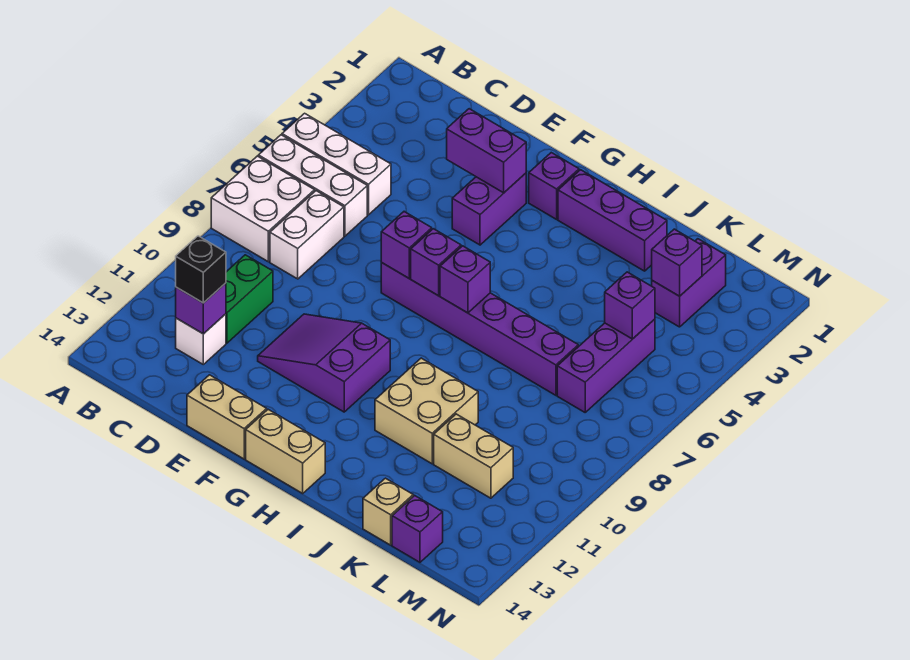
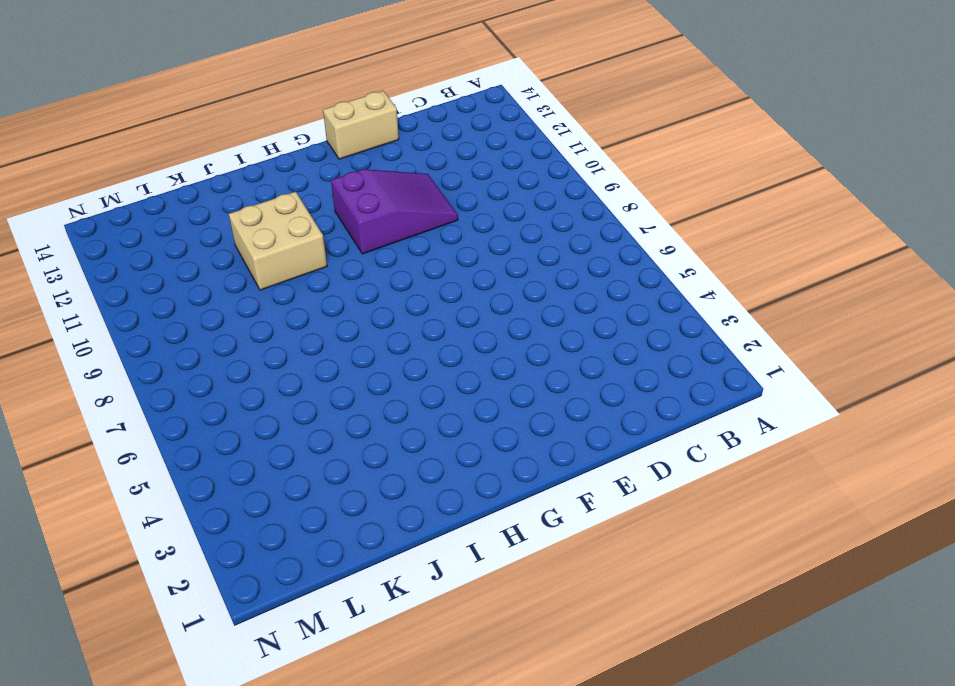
none -> white 1x3 brick [282,113,391,215]
none -> white 1x3 brick [258,135,367,236]
none -> white 2x2 brick [211,156,315,262]

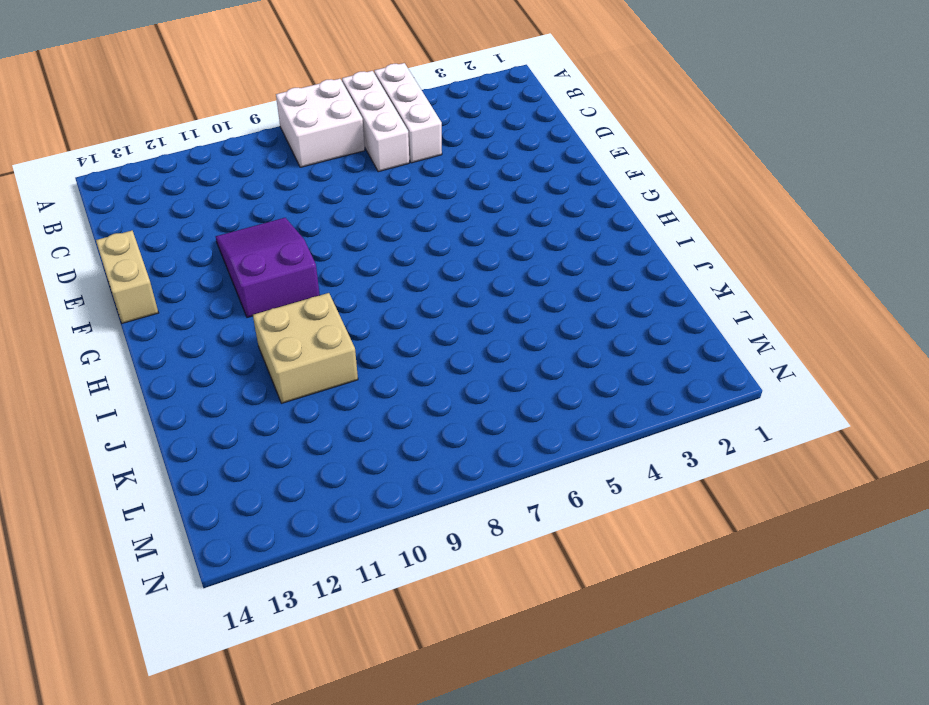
none -> white 1x2 brick [270,191,344,279]
none -> green 1x2 brick [226,255,273,343]
none -> white 1x1 brick [176,314,226,364]

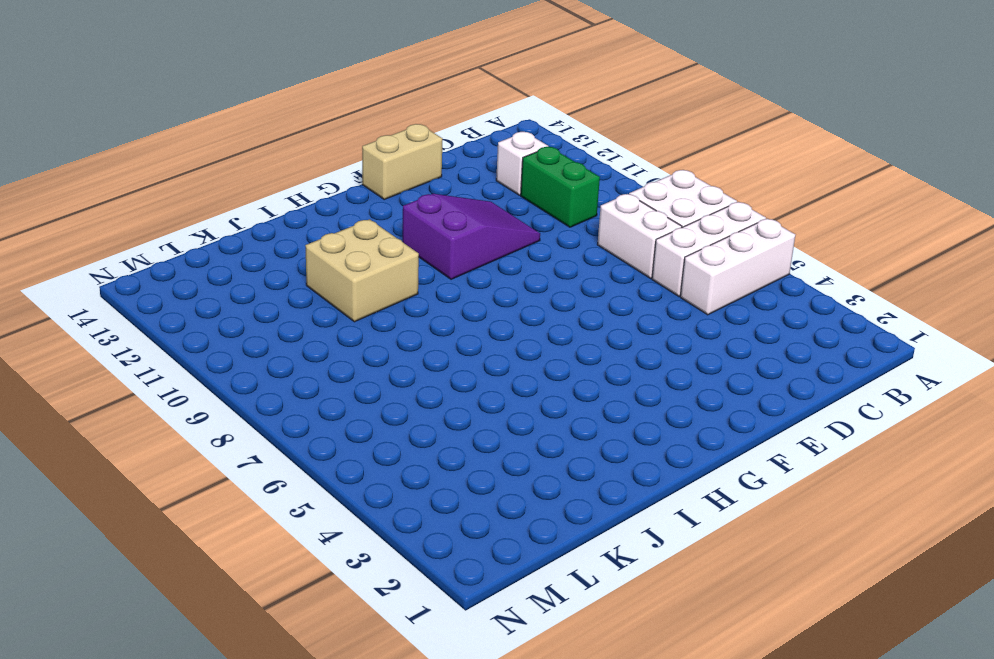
none -> purple 1x2 brick [452,173,526,245]
none -> purple 1x6 brick [381,263,578,395]
none -> purple 1x1 brick [529,153,579,219]

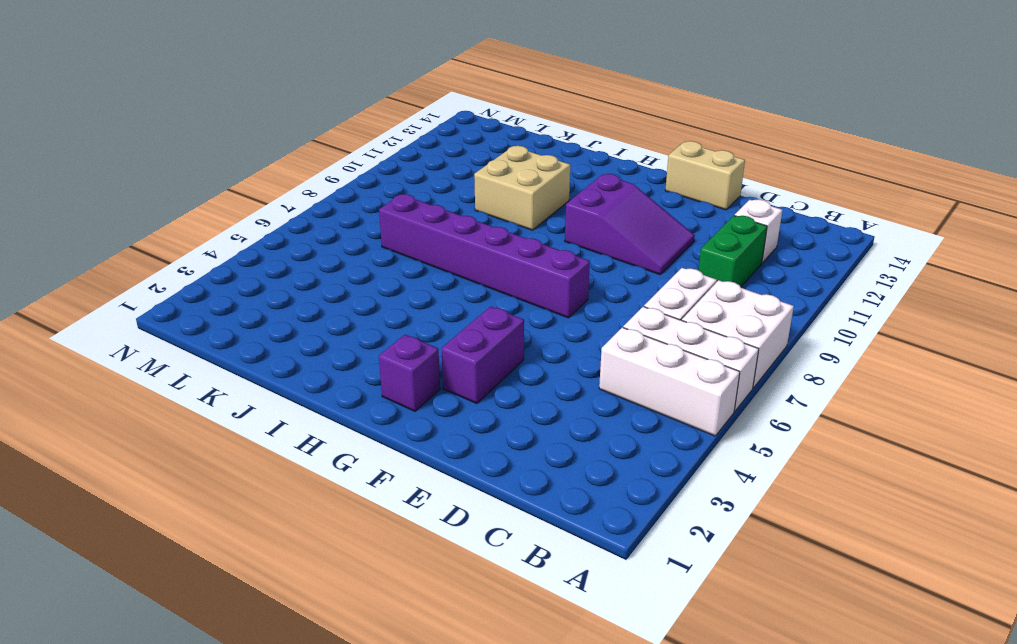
none -> tan 1x2 brick [246,409,325,493]
none -> purple 1x3 brick [558,170,667,271]
none -> tan 1x2 brick [434,414,513,498]

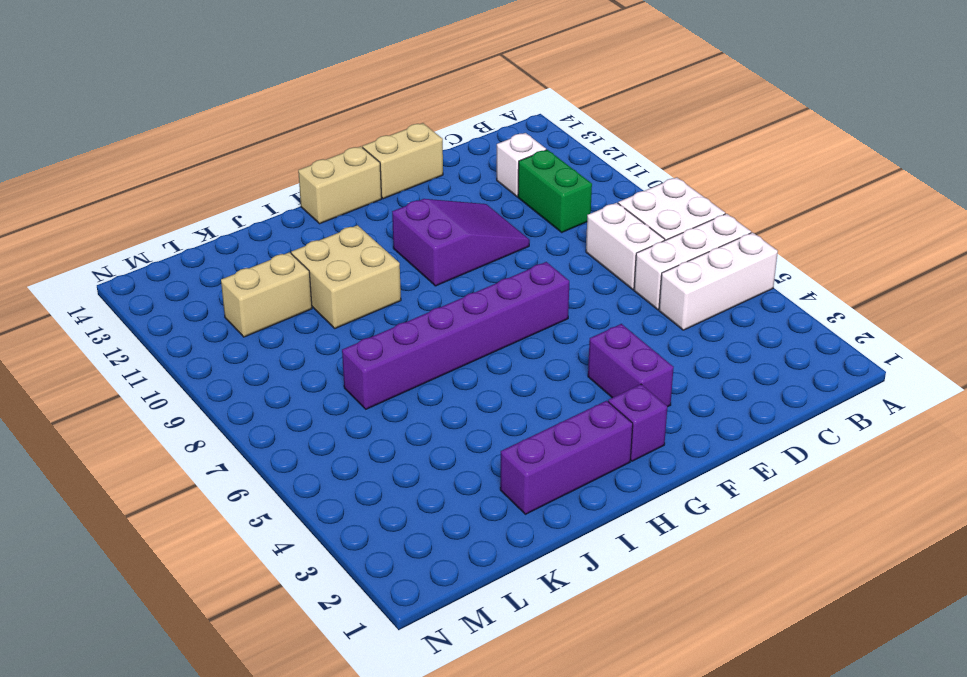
none -> tan 1x1 brick [363,478,413,545]
none -> purple 1x2 brick [652,239,726,327]
none -> purple 1x3 brick [557,319,655,412]

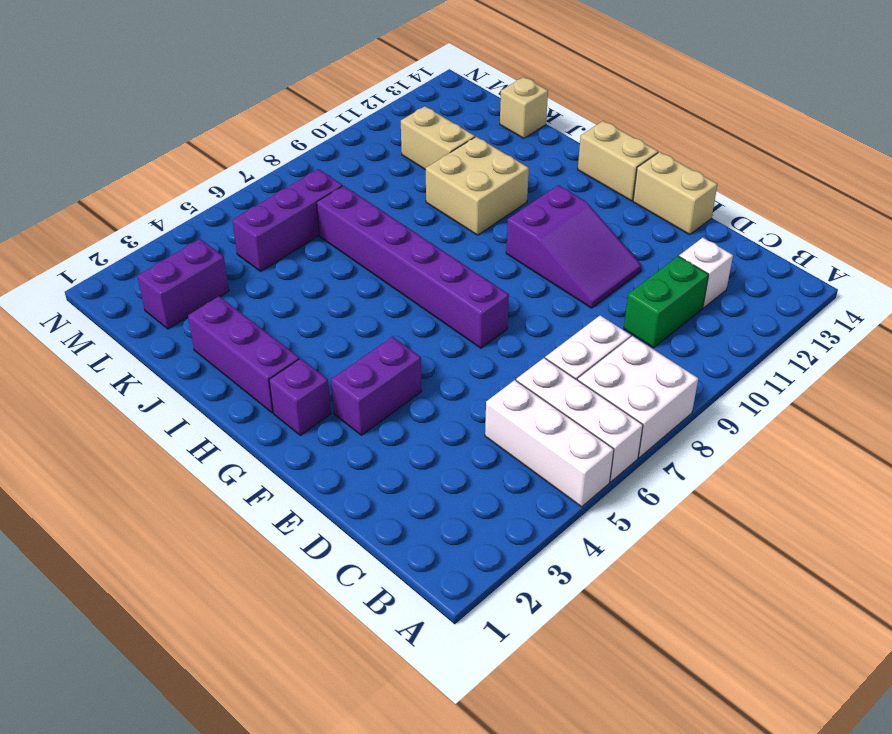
none -> purple 1x1 brick [392,495,443,562]
none -> purple 1x1 brick [176,283,226,334]
none -> purple 1x2 brick [447,109,526,193]

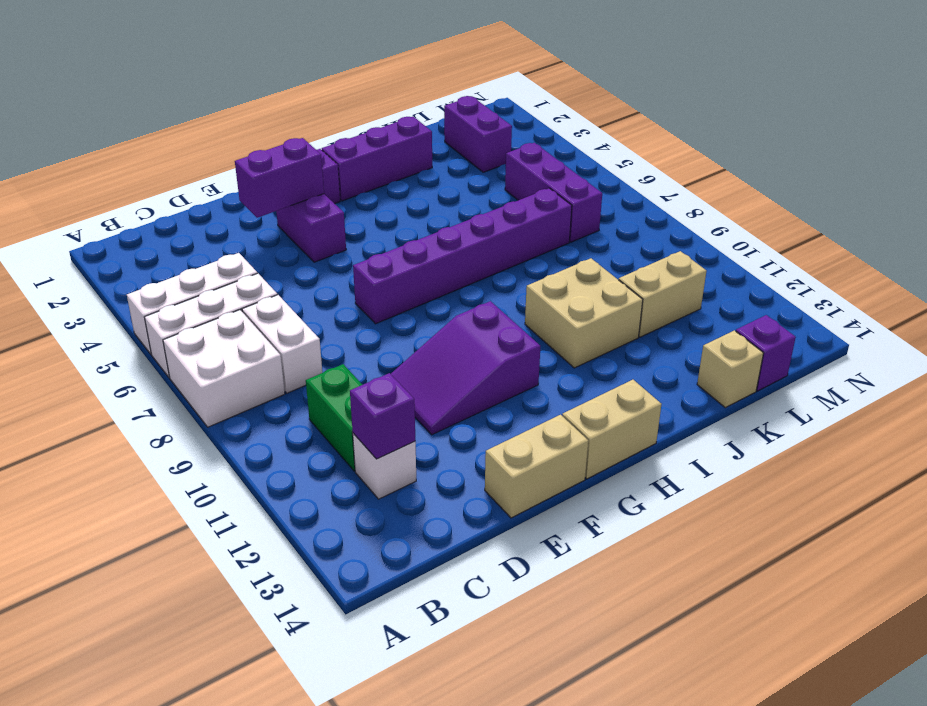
none -> purple 1x1 brick [381,212,432,278]
none -> purple 1x1 brick [411,229,461,296]
none -> purple 1x1 brick [440,246,490,313]

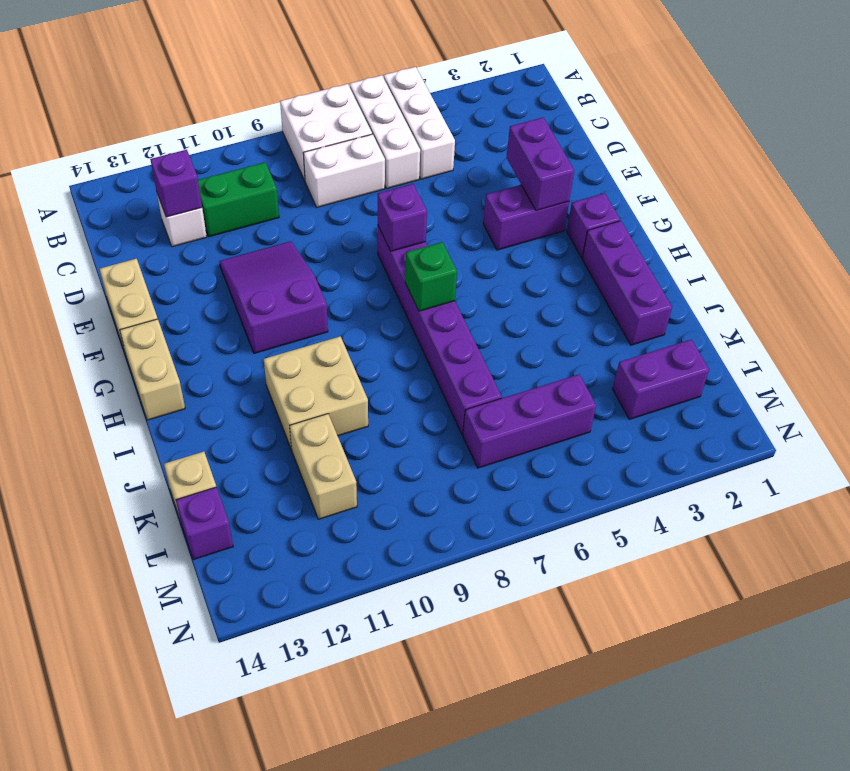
green 1x1 brick [405,242,457,311] -> purple 1x1 brick [440,246,490,313]
none -> purple 1x1 brick [411,229,461,296]
none -> purple 1x1 brick [652,229,702,296]
none -> purple 1x1 brick [605,272,655,339]

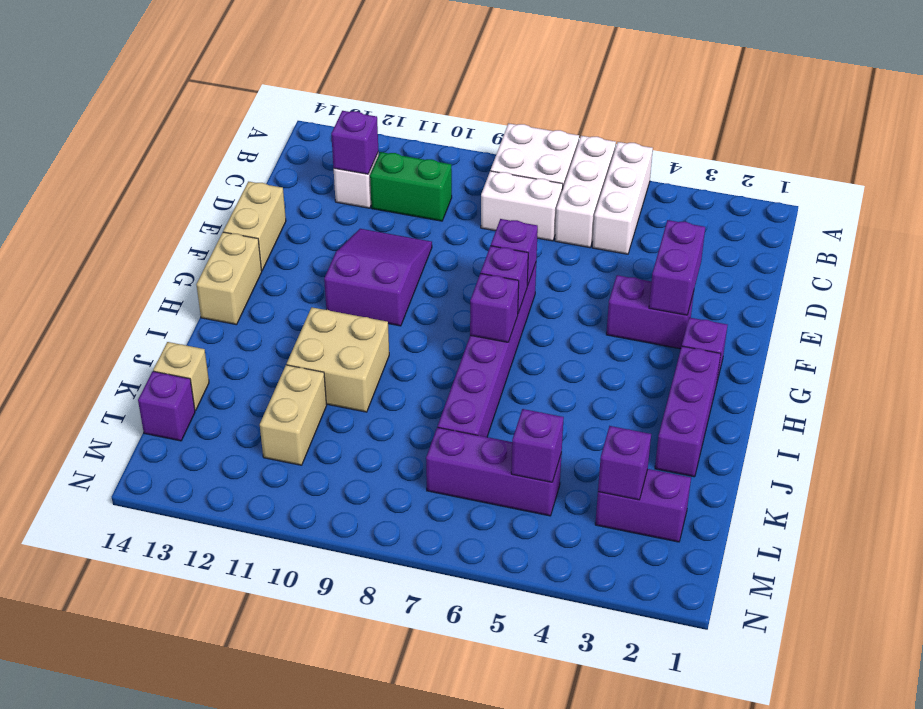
none -> black 1x1 brick [176,236,226,303]

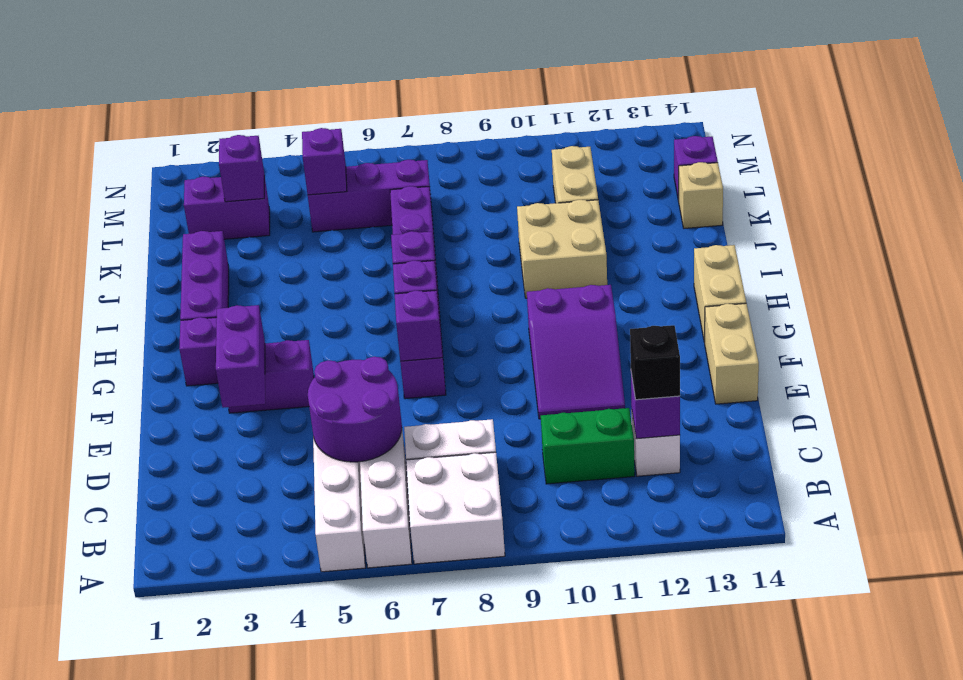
purple 2x2 round brick [308,357,402,462] -> none

